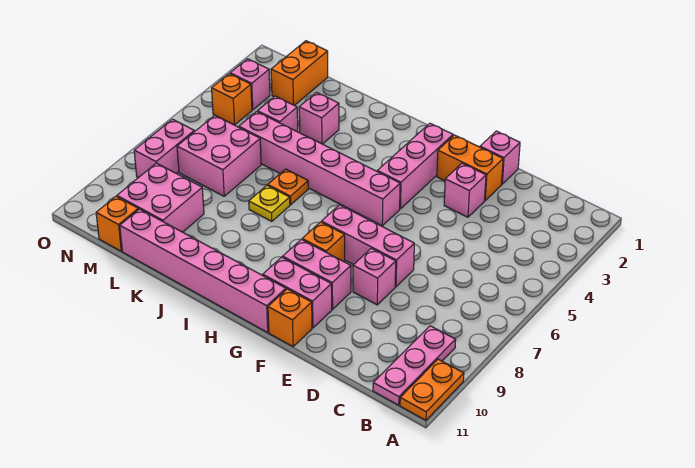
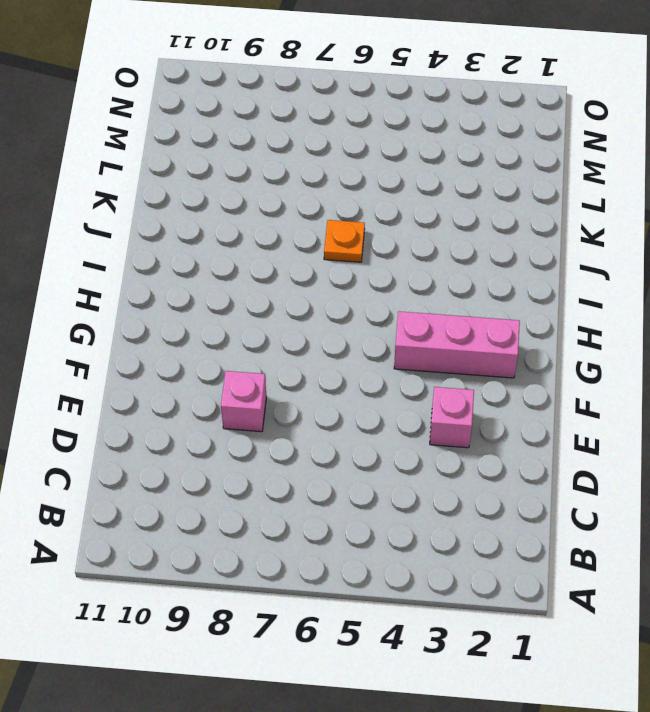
none -> orange 1x2 plate [400,359,464,420]
none -> pink 1x3 plate [373,326,456,405]
none -> pink 1x1 brick [480,131,520,184]

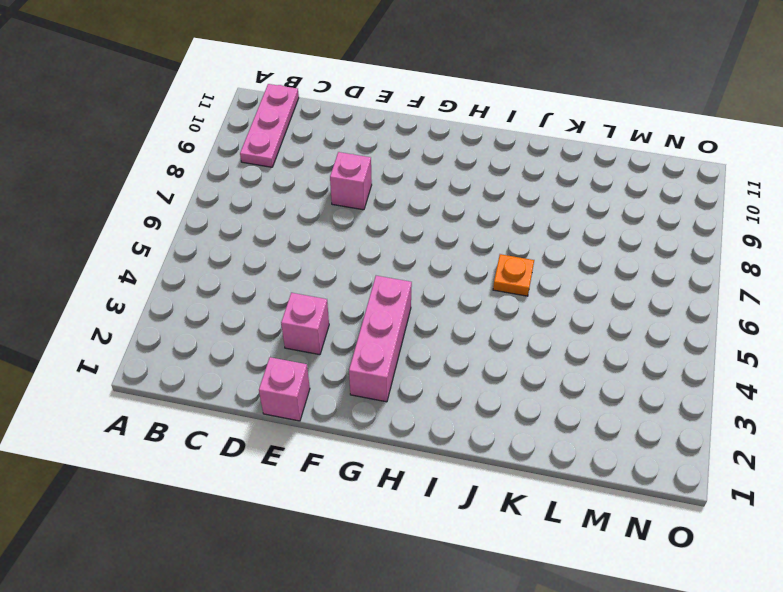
none -> orange 1x2 plate [400,359,464,420]
none -> orange 1x2 brick [437,135,503,200]
none -> pink 1x3 brick [322,205,414,287]

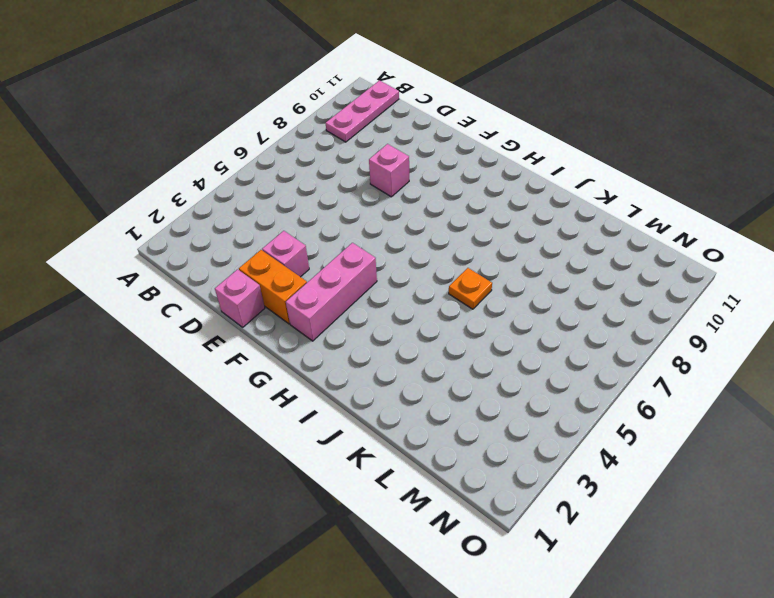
none -> orange 1x2 plate [400,359,464,420]
none -> pink 1x3 brick [322,205,414,287]
none -> pink 1x2 brick [283,239,351,309]

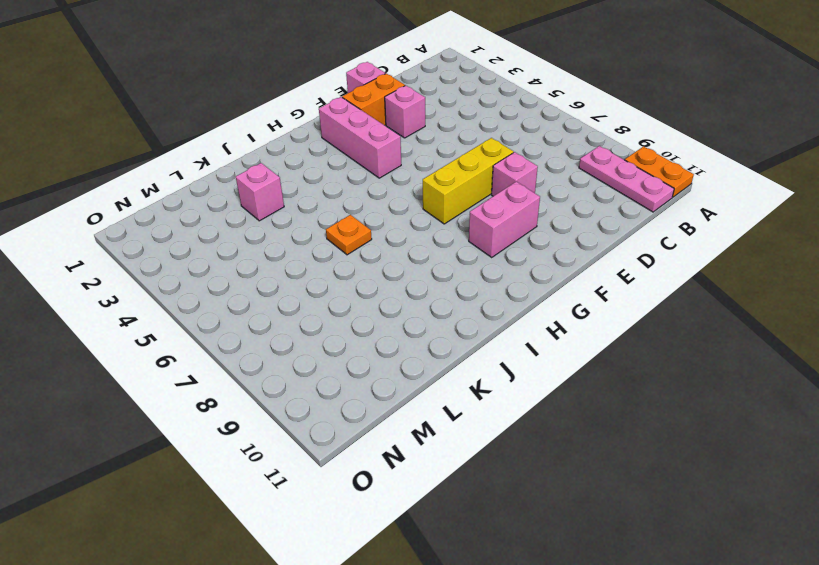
yellow 1x3 brick [423,138,514,224] -> pink 1x3 brick [322,205,414,287]
none -> pink 1x2 brick [263,257,332,328]
none -> orange 1x1 brick [268,289,312,347]
none -> pink 1x6 brick [239,112,400,226]

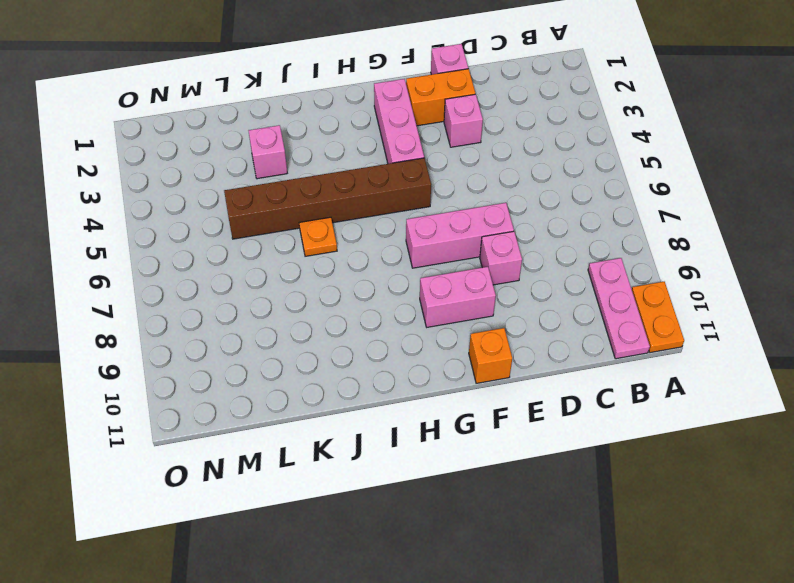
brown 1x6 brick [224,158,431,239] -> pink 1x6 brick [239,112,400,226]
none -> pink 1x2 brick [263,257,332,328]
none -> orange 1x1 brick [302,222,345,262]
none -> pink 1x6 brick [120,209,286,332]

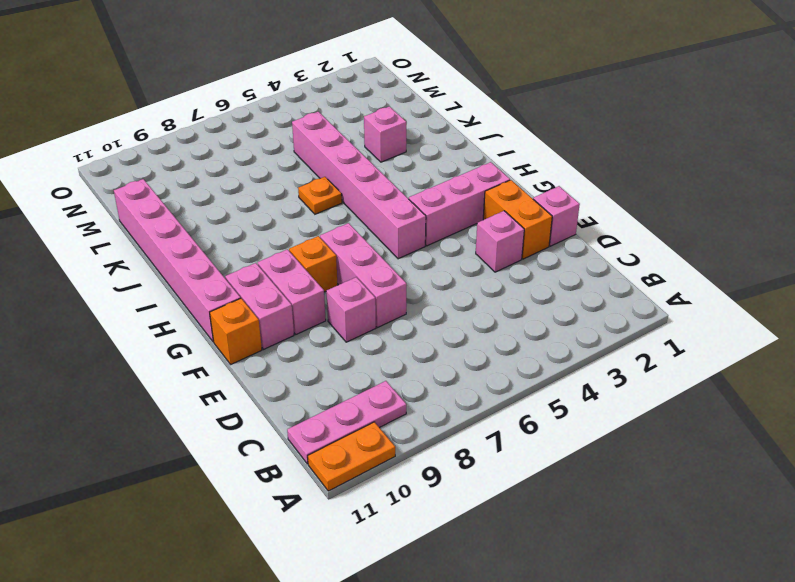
none -> yellow 1x1 plate [249,185,290,221]
none -> pink 1x1 brick [258,96,298,132]
none -> pink 2x2 brick [177,115,261,196]

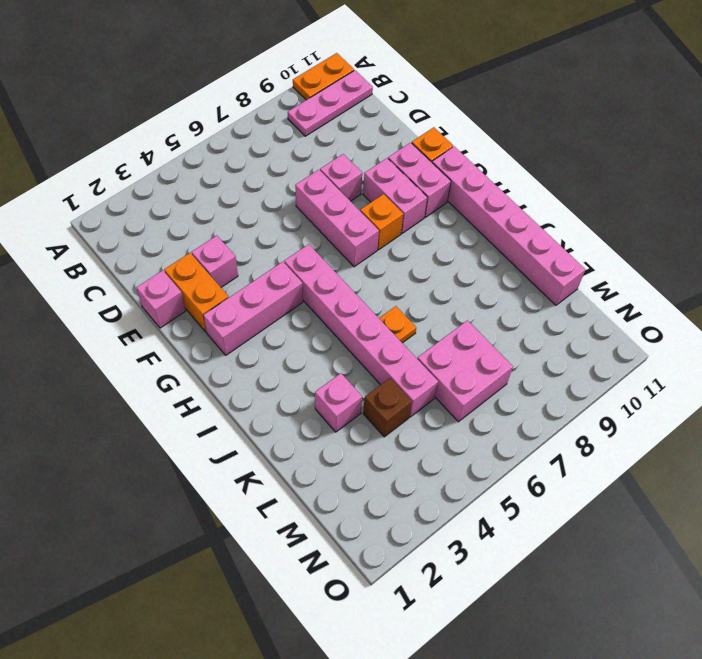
brown 1x1 brick [363,378,412,437] -> pink 1x1 brick [258,96,298,132]
none -> yellow 1x1 plate [249,185,290,221]
none -> pink 2x2 brick [117,163,204,232]
none -> orange 1x2 brick [271,41,328,106]

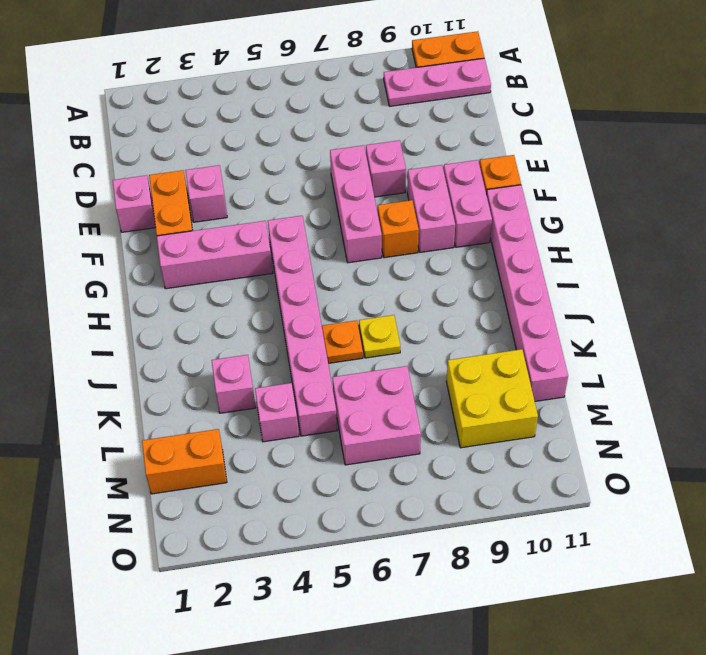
yellow 2x2 brick [446,349,538,448] -> pink 2x2 brick [117,163,204,232]
none -> orange 1x1 brick [96,197,138,251]
none -> pink 1x1 brick [230,59,270,110]
none -> orange 1x1 brick [212,74,252,125]

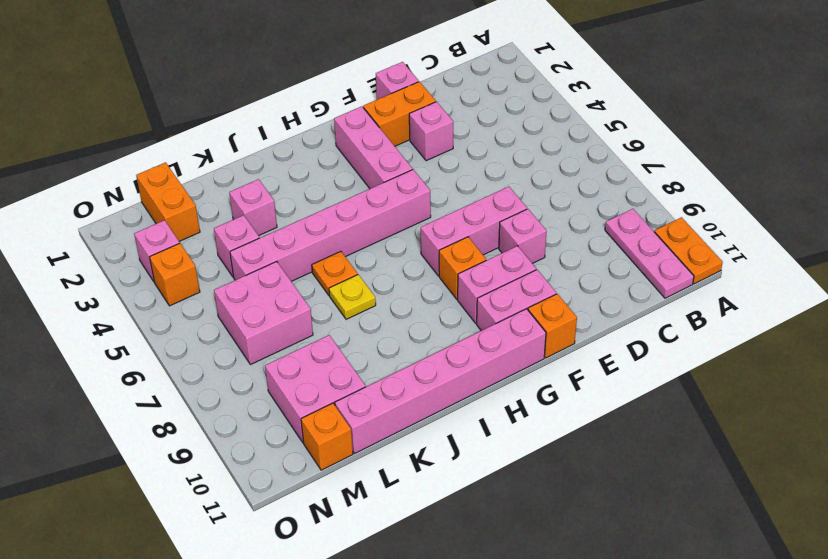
none -> pink 1x2 brick [134,119,195,178]

